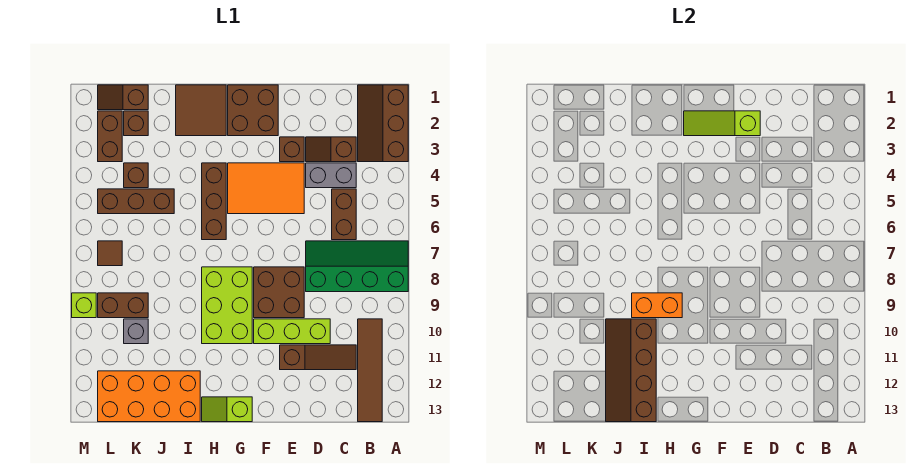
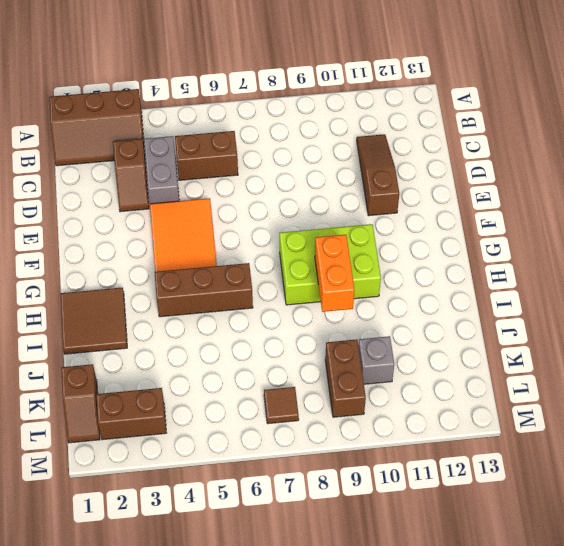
none -> green 2x4 slope [306,241,408,292]
none -> brown 1x4 tile [358,319,382,422]
none -> lime 1x3 brick [254,319,330,344]

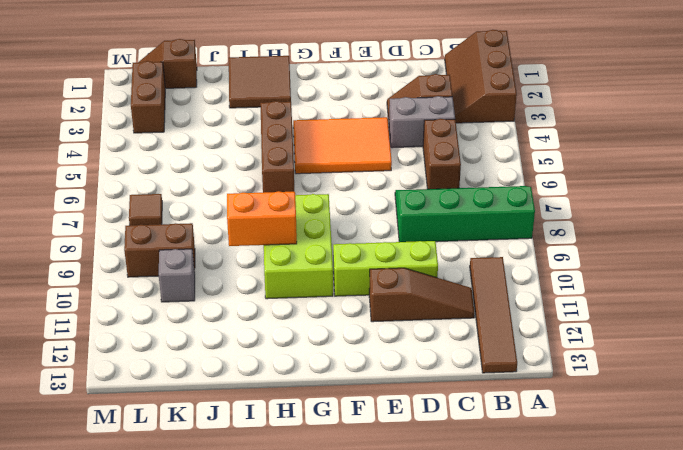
none -> brown 1x1 brick [280,137,304,162]
none -> brown 2x2 brick [254,267,304,318]
none -> brown 2x2 brick [228,85,278,136]

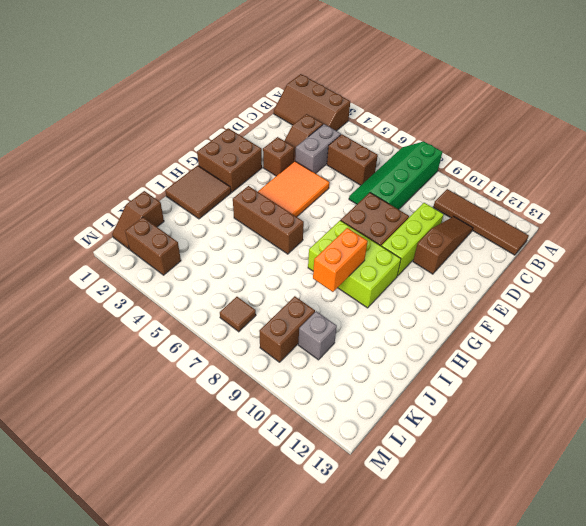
none -> lime 1x2 slope [202,397,252,422]
none -> orange 2x4 brick [98,371,200,422]
none -> brown 1x3 brick [98,189,174,214]

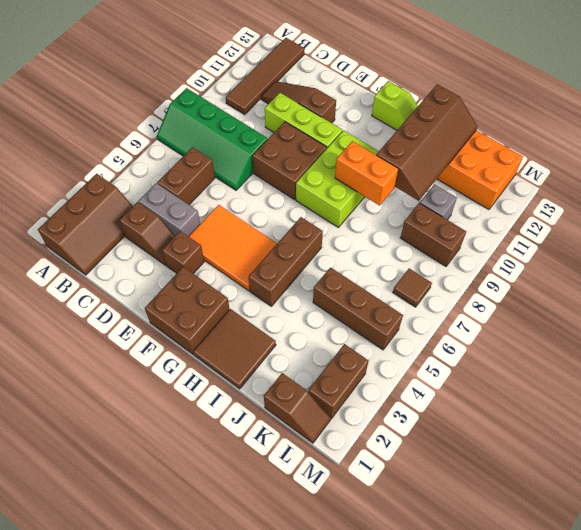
none -> brown 1x1 brick [124,111,148,136]
none -> brown 1x1 brick [124,163,148,188]
none -> lime 1x1 brick [72,293,96,318]

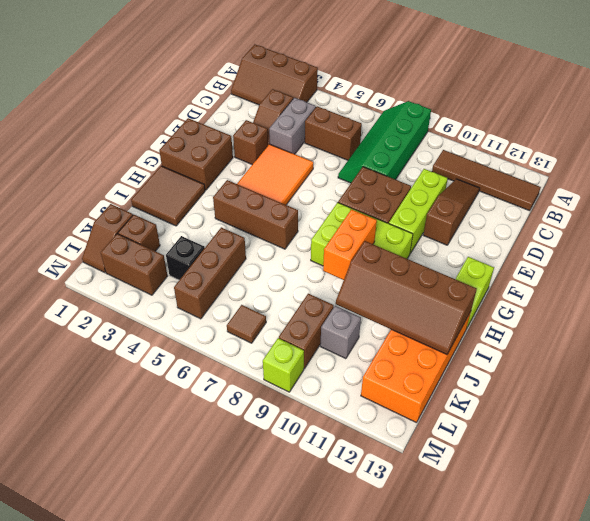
black 1x1 brick [166,236,205,280] -> brown 1x1 brick [124,163,148,188]
none -> lime 1x3 slope [684,111,760,136]

